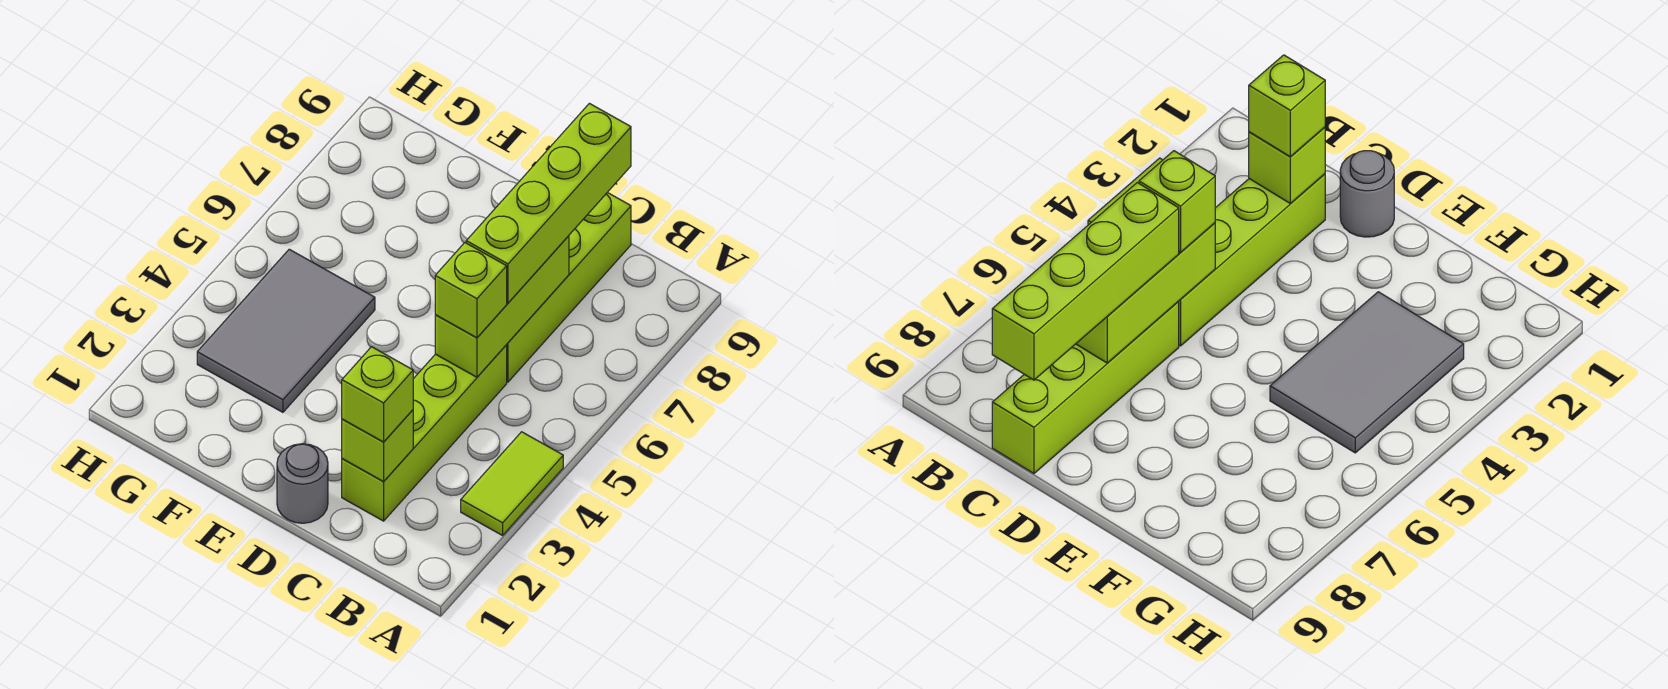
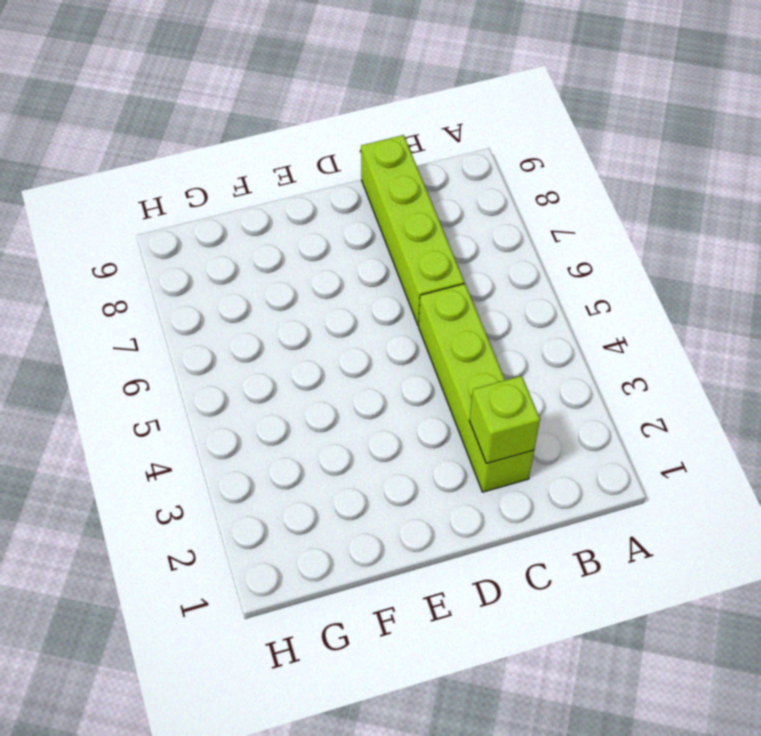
none -> lime 1x2 tile [461,432,563,535]
none -> grey 1x1 round brick [277,444,328,523]

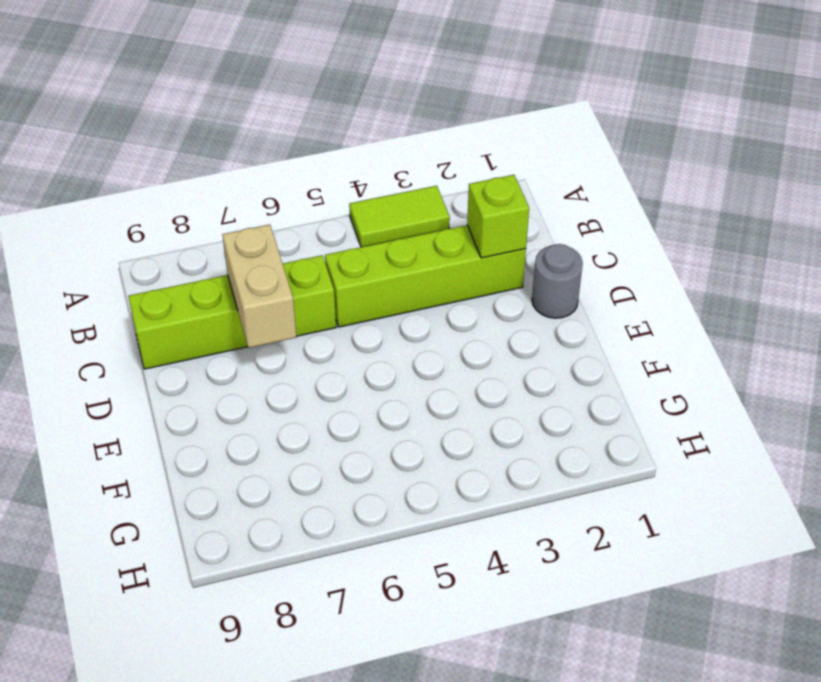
tan 1x2 brick [222,224,296,348] -> lime 1x3 brick [435,236,569,377]
none -> grey 2x3 tile [197,249,375,412]
none -> lime 1x1 brick [342,347,413,442]

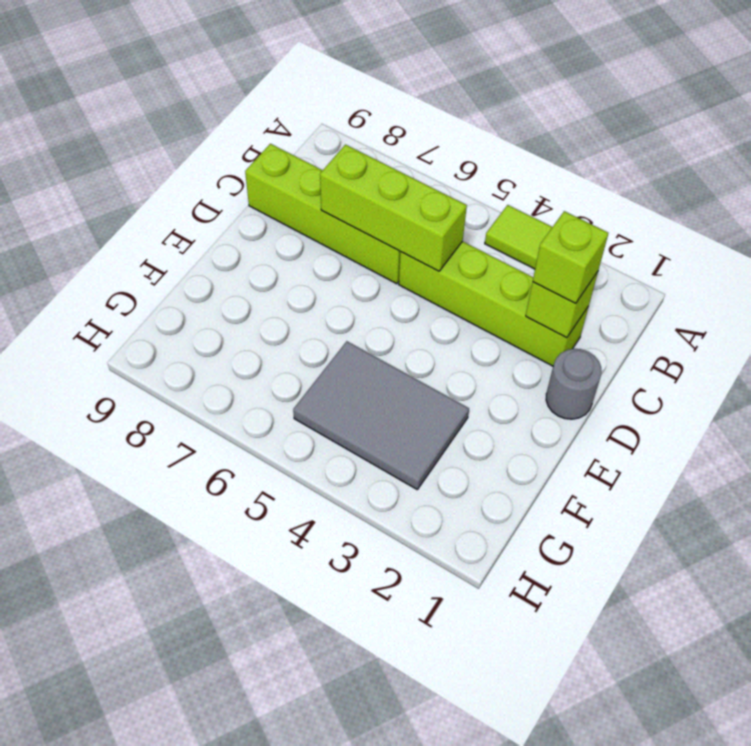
none -> lime 1x1 brick [435,243,507,338]
none -> lime 1x4 brick [466,103,631,303]

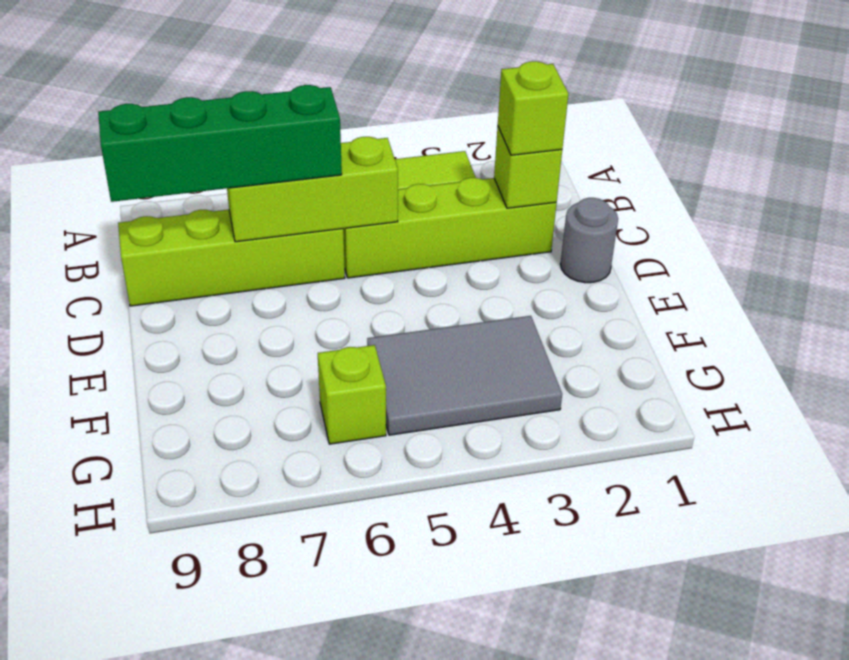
green 1x4 brick [98,85,342,202] -> lime 1x4 brick [466,103,631,303]
lime 1x1 brick [318,345,386,444] -> lime 1x1 brick moved to [435,243,507,338]

